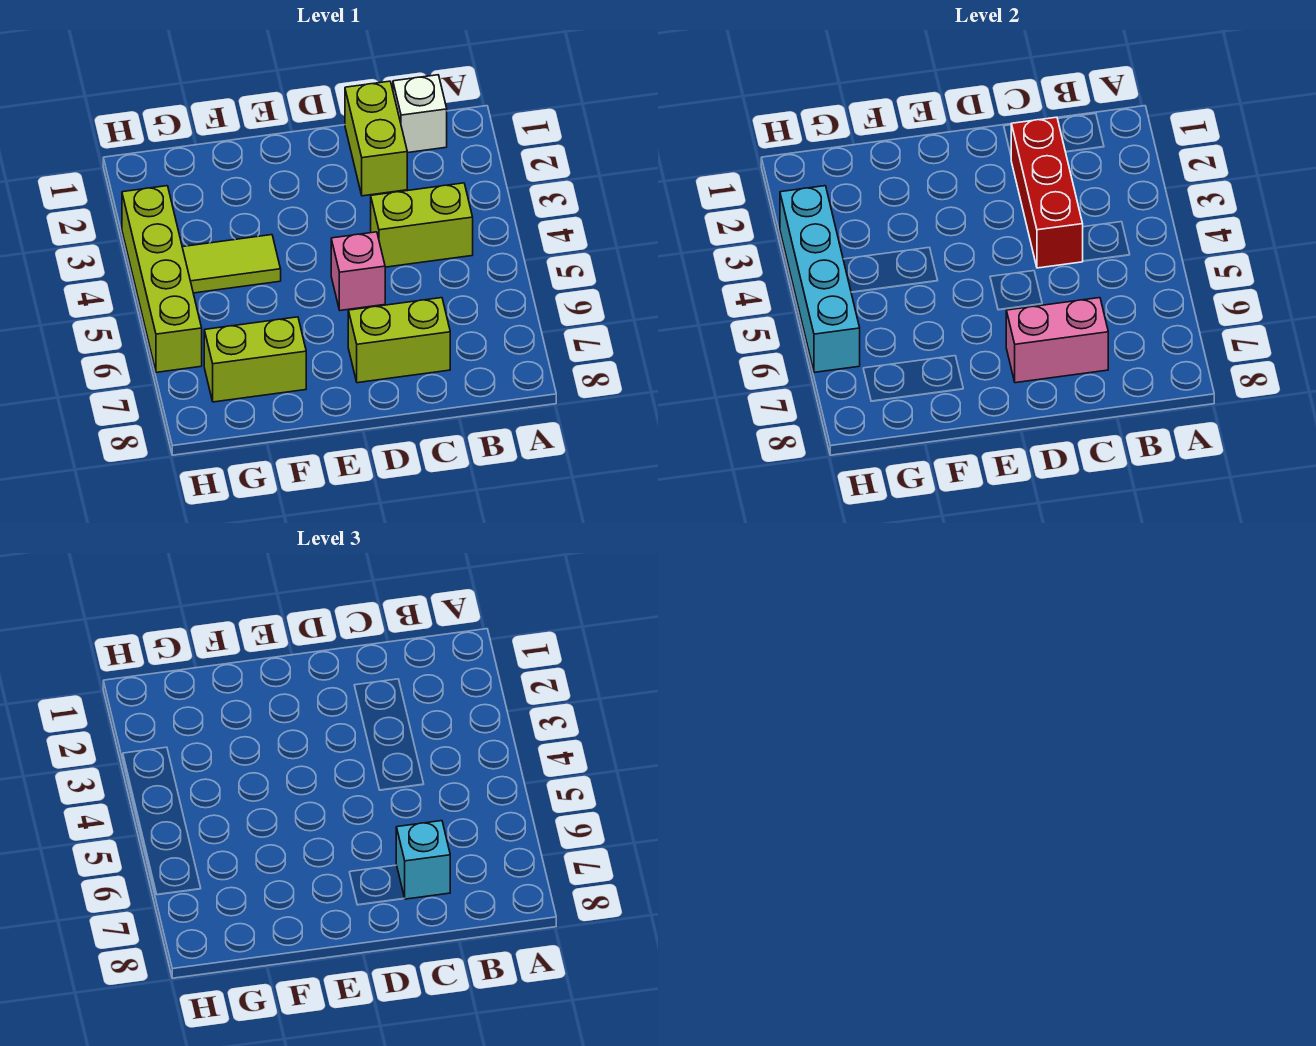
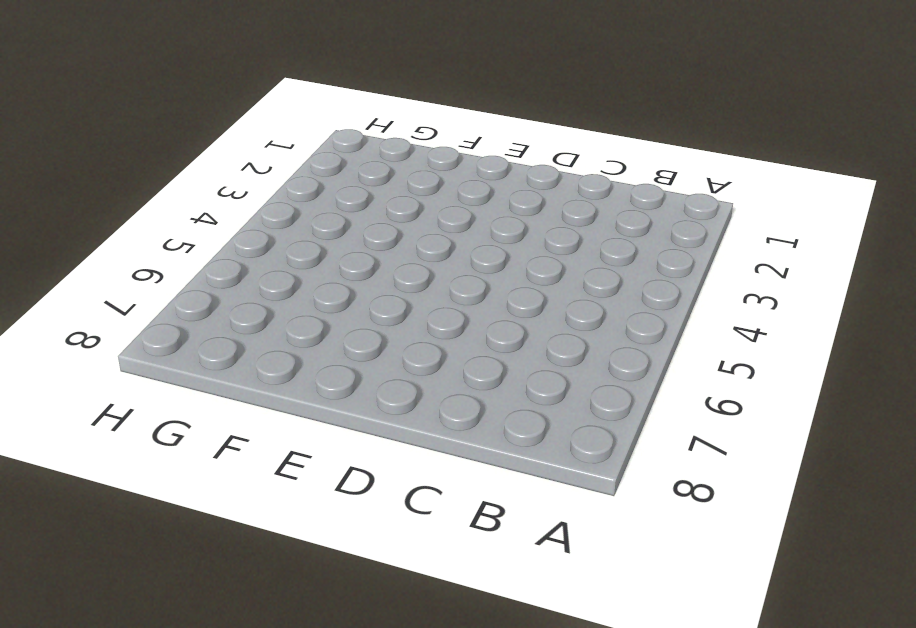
none -> white 1x1 brick [393,75,447,153]
none -> lime 1x2 brick [371,183,473,267]
none -> lime 1x2 brick [345,81,407,196]

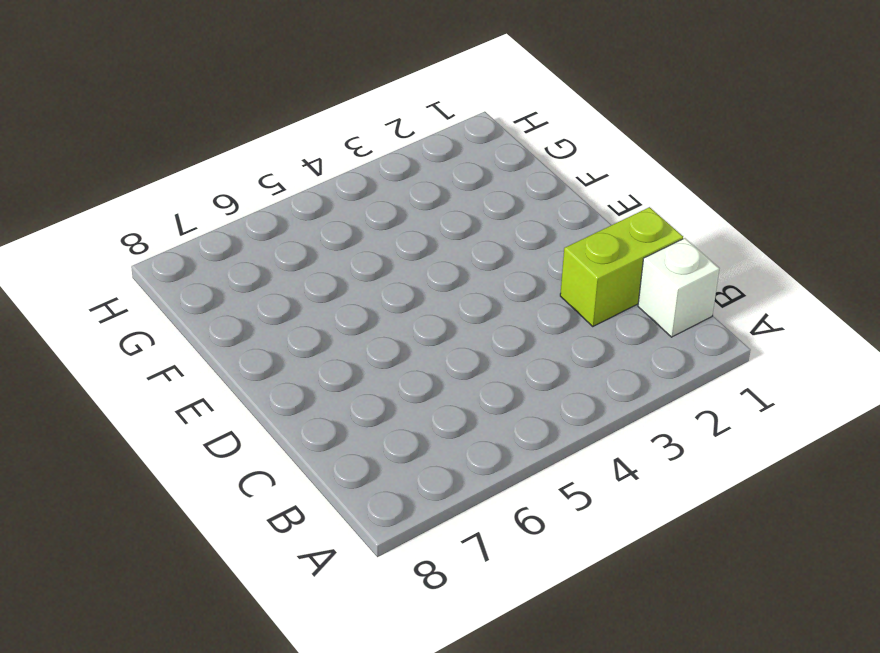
none -> lime 1x2 brick [371,183,473,267]
none -> lime 1x2 brick [348,298,450,383]
none -> pink 1x1 brick [331,232,385,310]

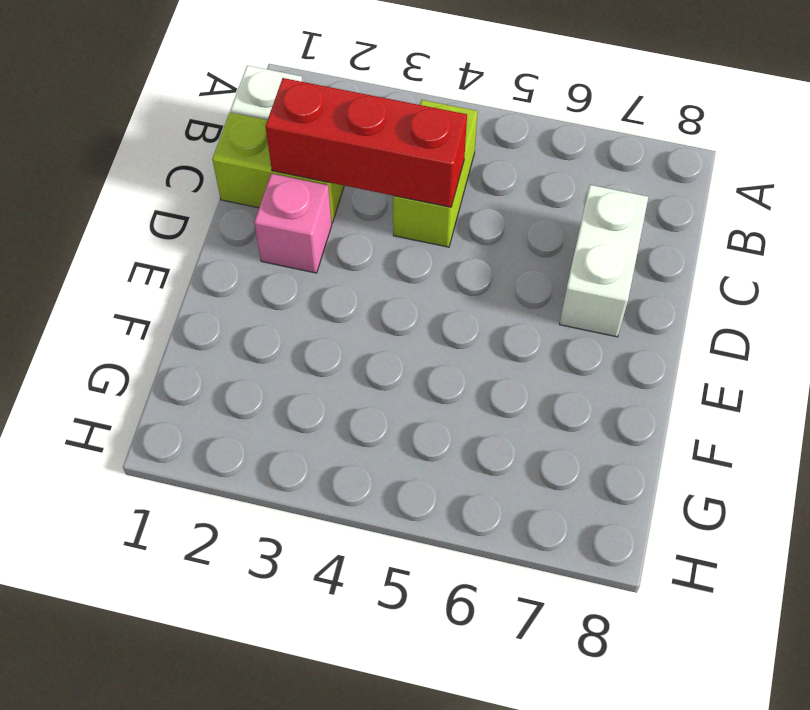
white 1x2 brick [560,185,648,337] -> lime 1x2 brick [348,298,450,383]
pink 1x1 brick [254,174,332,273] -> pink 1x1 brick moved to [331,232,385,310]
none -> lime 1x2 tile [182,235,281,293]
none -> lime 1x2 brick [204,317,306,402]
none -> lime 1x4 brick [122,186,202,372]

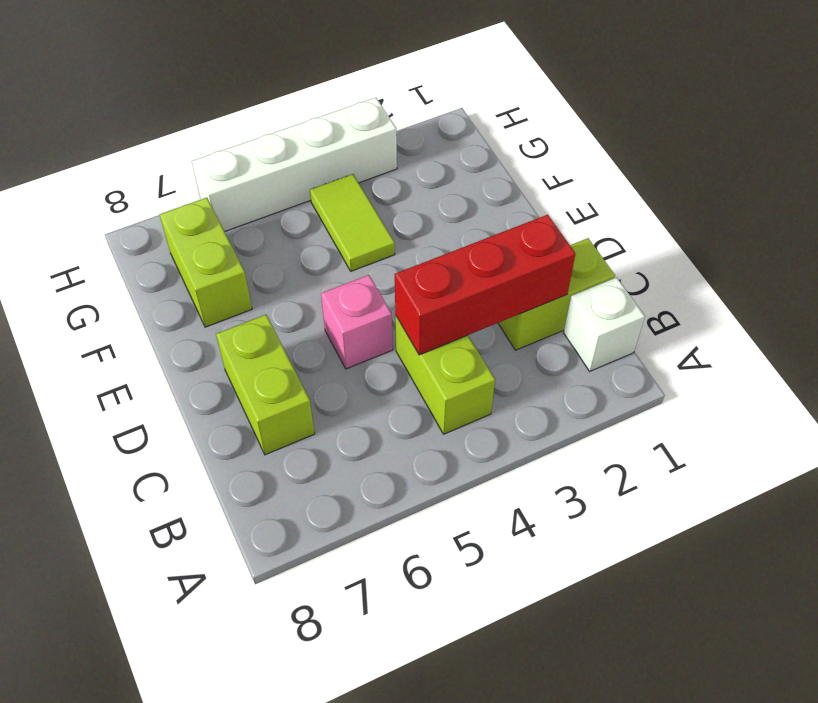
white 1x4 brick [192,98,397,232] -> lime 1x4 brick [122,186,202,372]
none -> pink 1x2 brick [1006,298,1108,383]
none -> cyan 1x4 brick [780,186,860,372]
none -> cyan 1x1 brick [396,821,450,899]

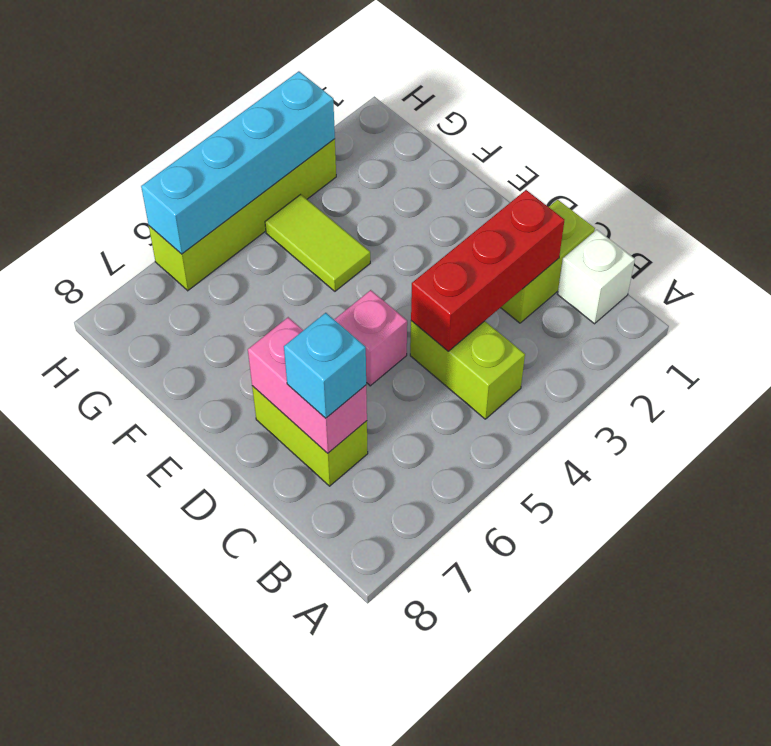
none -> lime 1x2 brick [204,317,306,402]

